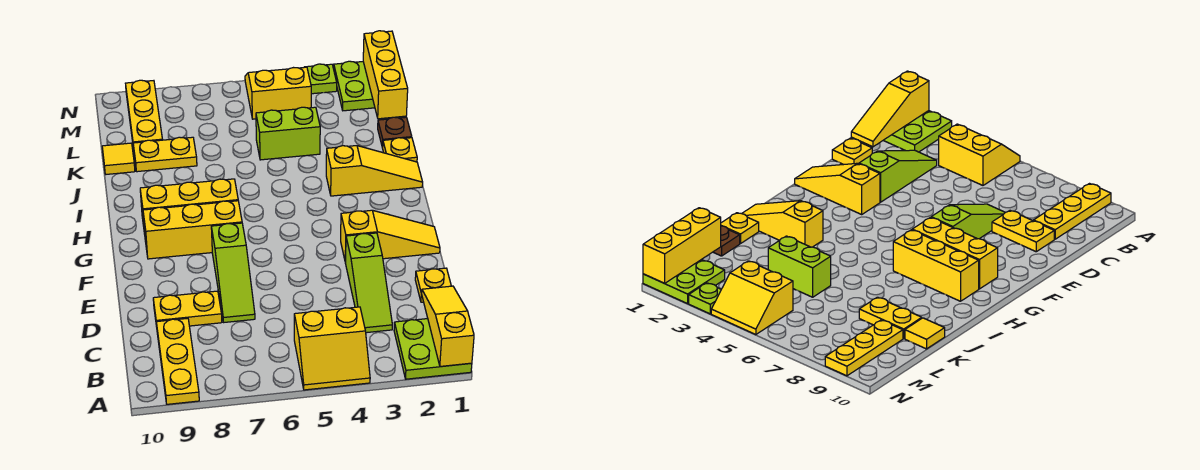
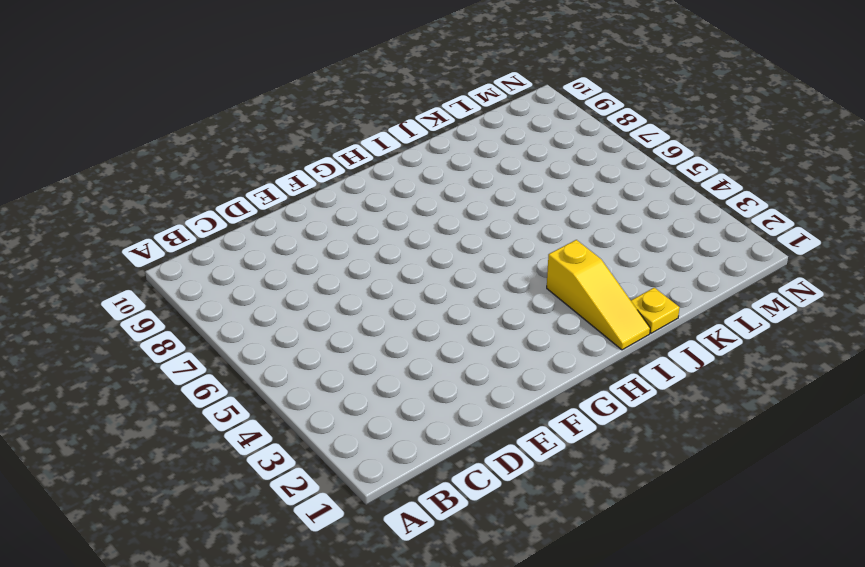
none -> lime 2x2 plate [394,319,472,379]
none -> yellow 2x2 slope [294,307,370,390]
none -> yellow 1x3 plate [156,318,199,404]

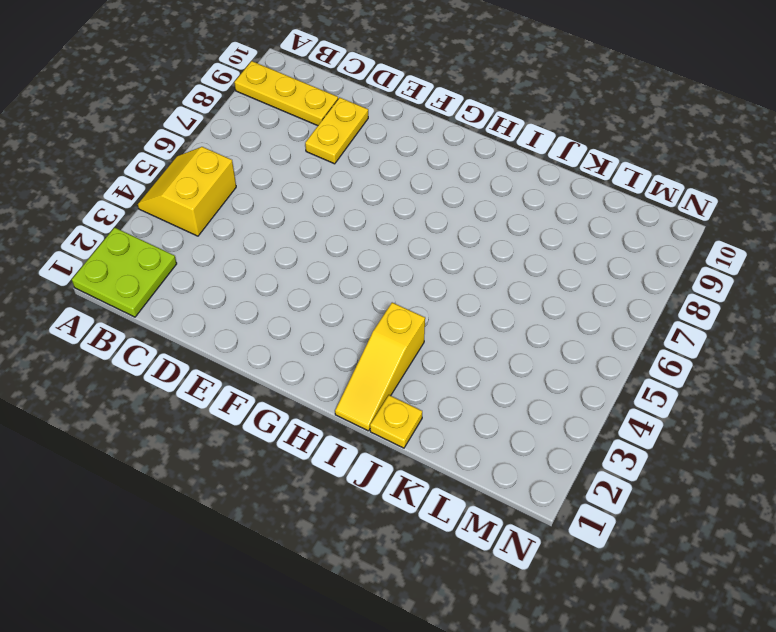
none -> lime 1x3 slope [346,233,392,333]
none -> yellow 1x1 plate [415,268,451,302]
none -> lime 1x3 slope [211,223,255,322]

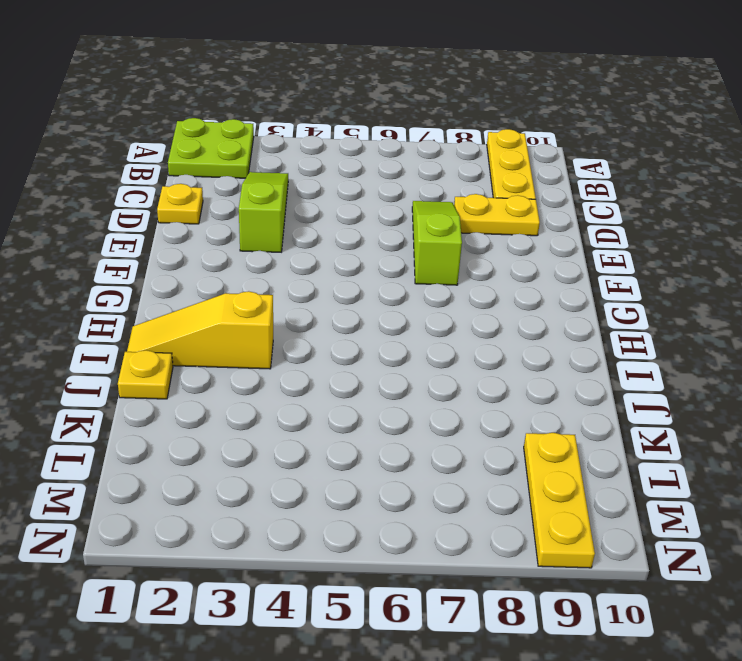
none -> yellow 2x2 slope [294,307,370,390]
none -> yellow 1x3 slope [341,210,440,262]
none -> yellow 1x3 brick [143,201,242,259]

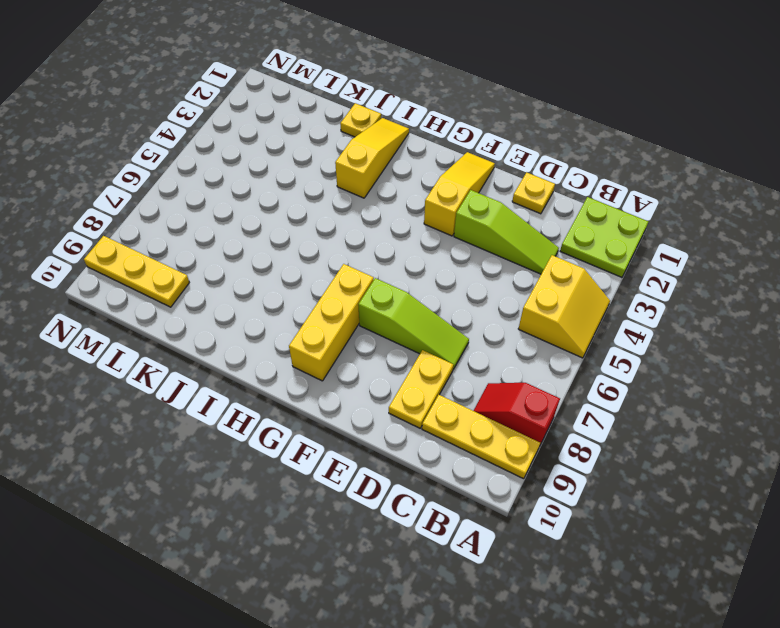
red 1x2 slope [474,383,560,444] -> none
none -> yellow 1x3 brick [140,179,238,234]
none -> brown 1x1 plate [378,117,412,147]
none -> lime 1x2 brick [256,107,320,160]

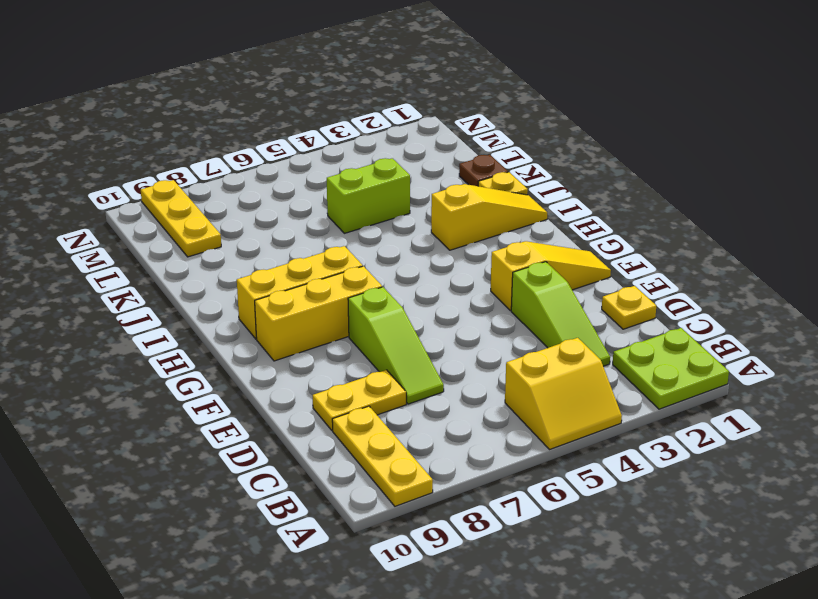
none -> yellow 1x2 plate [133,137,197,172]
none -> yellow 1x1 tile [102,143,135,174]
none -> lime 2x2 plate [334,61,375,111]

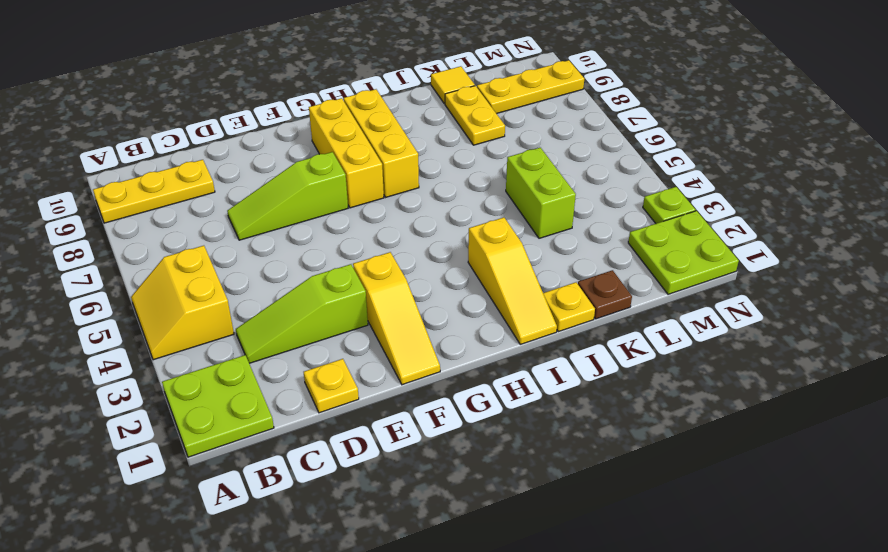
none -> yellow 1x2 plate [153,291,222,327]
none -> yellow 2x2 slope [245,67,311,119]
none -> yellow 1x3 slope [421,286,474,366]

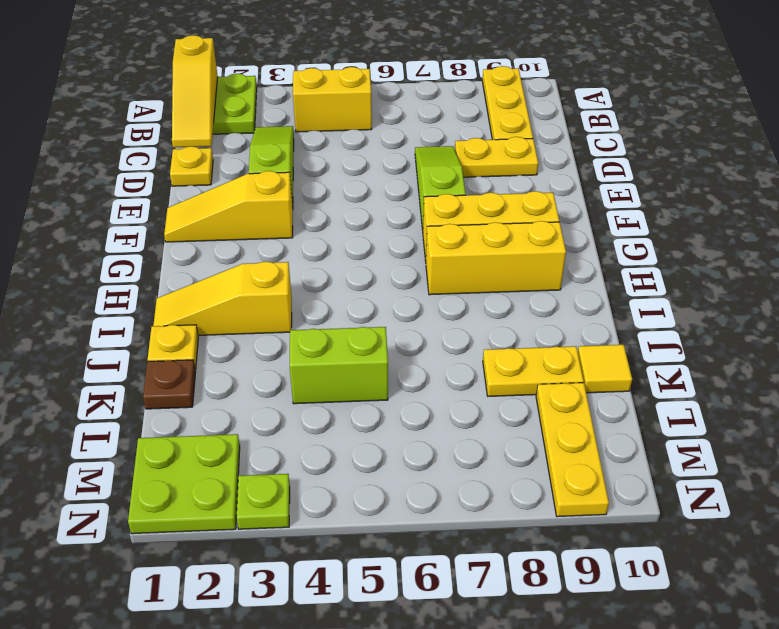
none -> yellow 2x2 slope [245,67,311,119]
none -> yellow 1x3 brick [363,31,408,119]

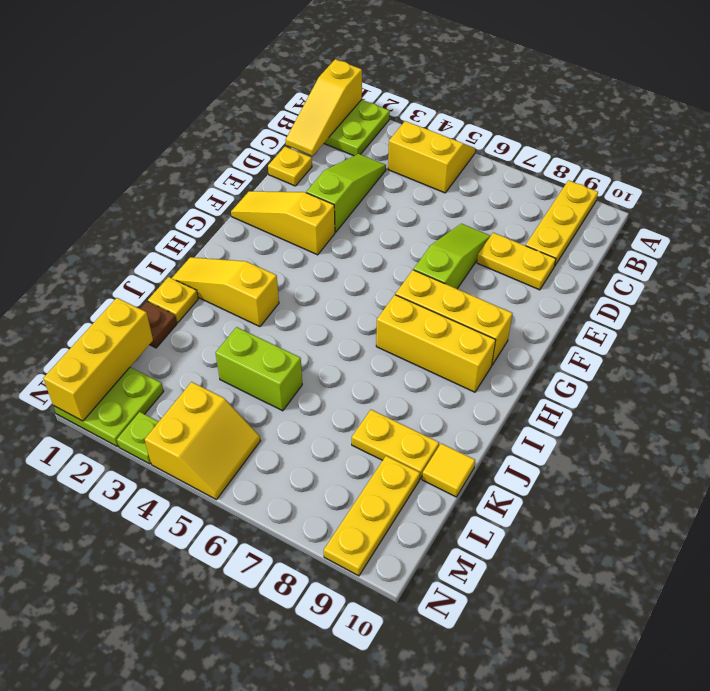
yellow 2x2 slope [145,382,260,499] -> yellow 2x2 slope turned to [245,67,311,119]

